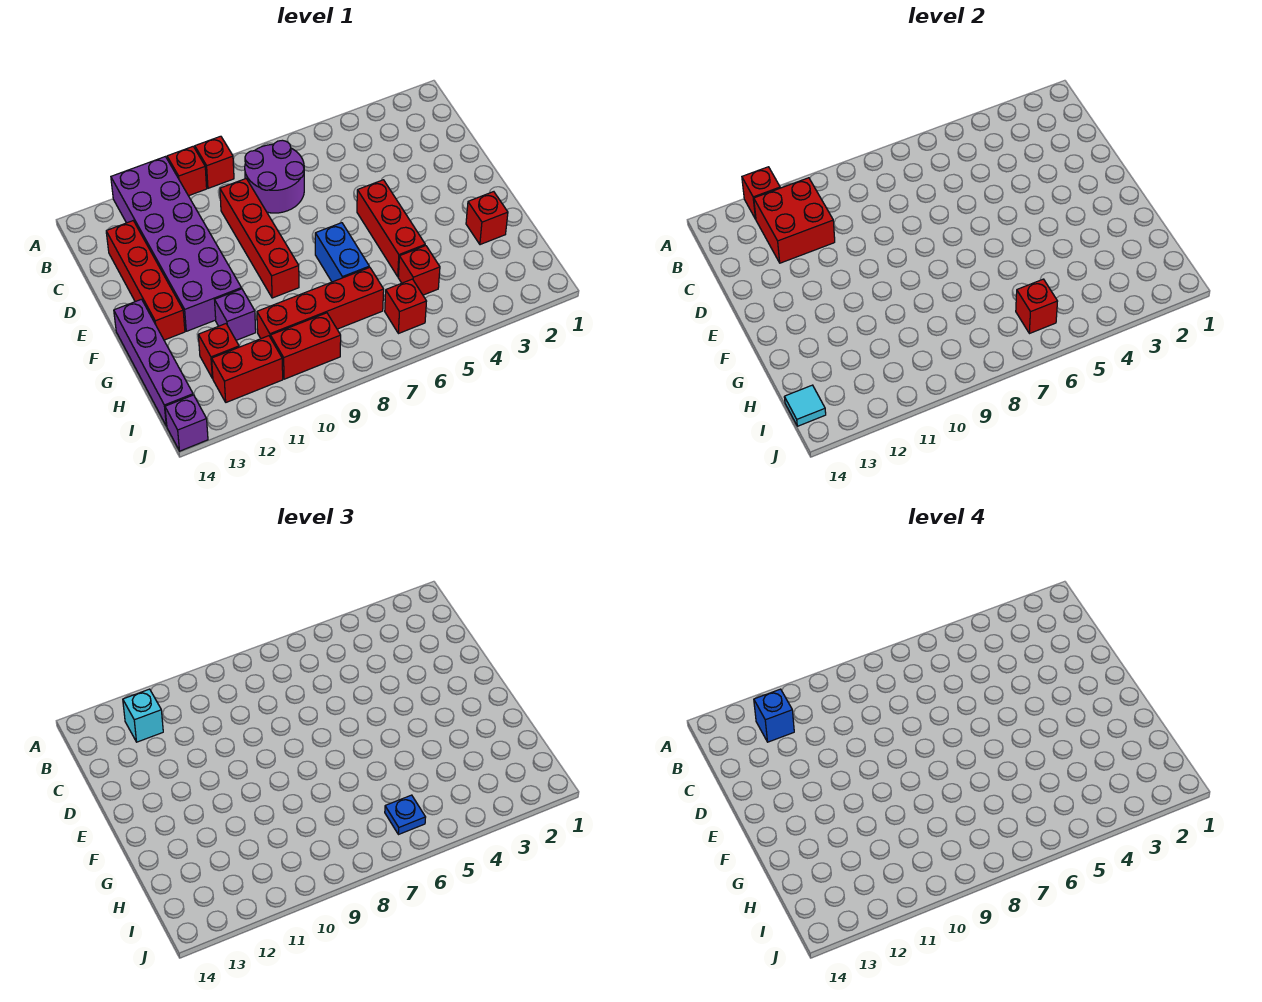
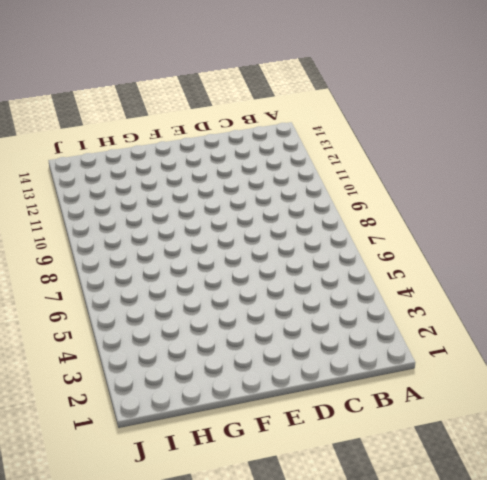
none -> red 1x1 brick [195,136,234,188]
none -> red 1x1 brick [167,147,207,196]
none -> purple 2x6 brick [111,157,241,331]

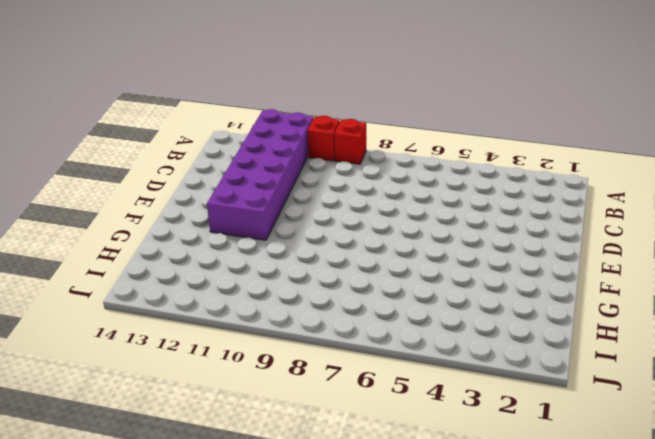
none -> purple 2x2 round brick [245,140,304,213]
none -> red 1x4 brick [220,179,299,298]
none -> red 1x4 brick [106,221,185,340]

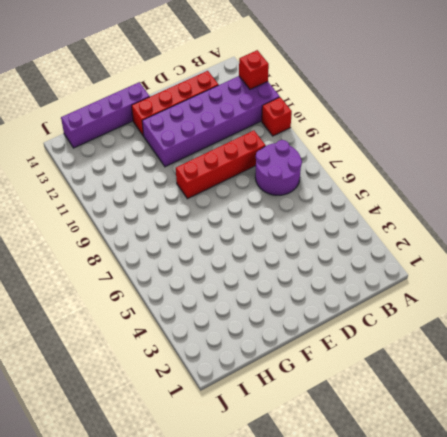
none -> red 1x1 brick [195,136,234,188]
none -> red 1x3 brick [357,180,425,277]
none -> blue 1x2 brick [315,223,369,282]

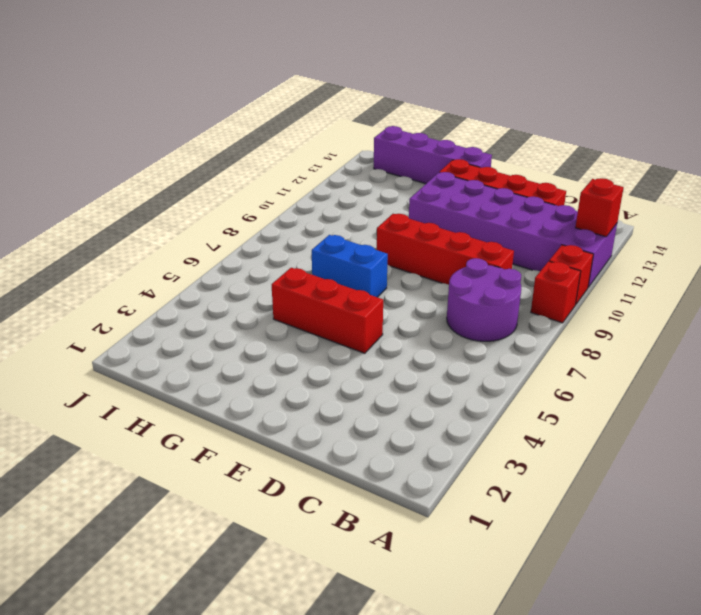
none -> red 1x1 brick [466,192,508,245]
none -> purple 1x1 brick [215,289,256,340]
none -> red 1x1 brick [398,246,440,295]

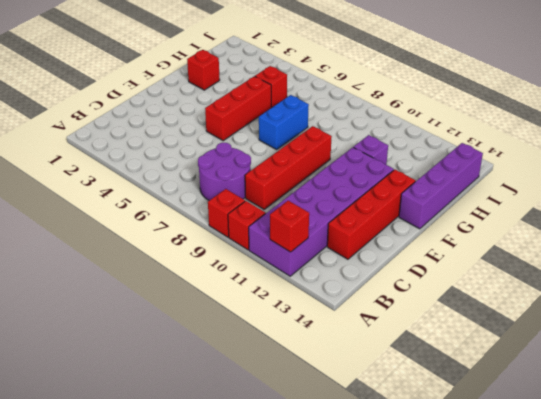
none -> red 1x4 brick [257,267,384,339]
none -> red 1x1 brick [198,324,239,379]
none -> red 1x1 brick [385,279,427,334]

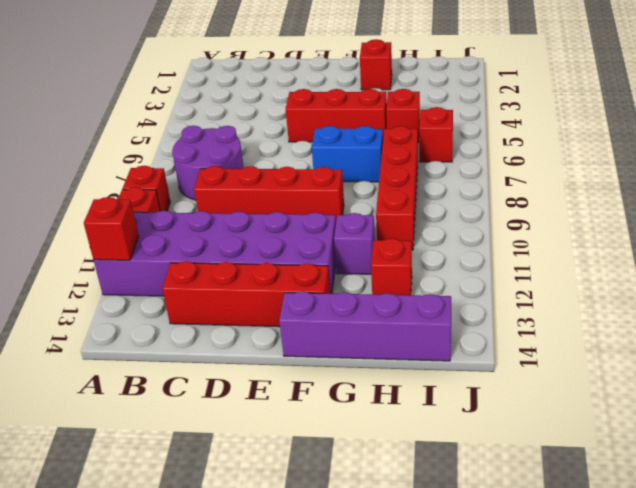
none -> red 1x2 brick [271,313,341,379]
none -> red 1x2 brick [212,336,283,402]
none -> purple 1x1 brick [165,395,208,451]

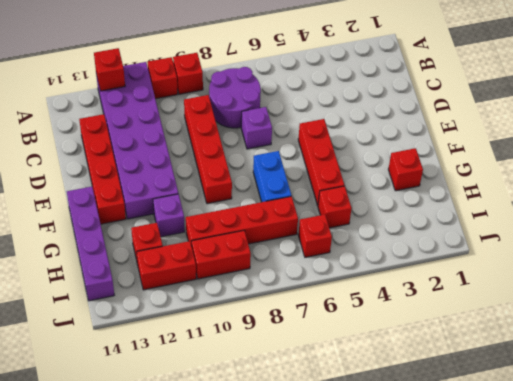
purple 1x1 brick [241,107,272,149] -> purple 1x1 brick moved to [165,395,208,451]
none -> red 2x2 brick [754,178,835,263]
none -> red 1x1 brick [1016,279,1058,334]
none -> cyan 1x1 tile [784,385,826,426]

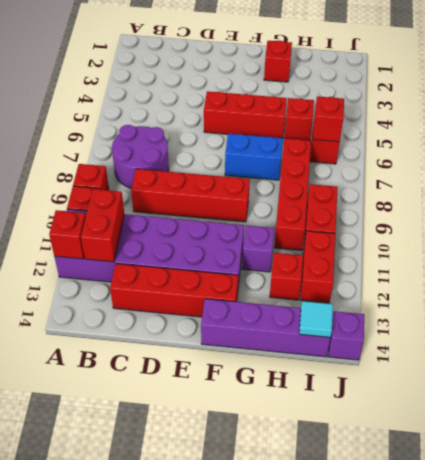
red 1x2 brick [81,189,124,262] -> red 2x2 brick [754,178,835,263]
none -> cyan 1x1 brick [123,689,163,742]
none -> blue 1x1 plate [385,795,426,835]
none -> blue 1x1 brick [754,689,794,742]

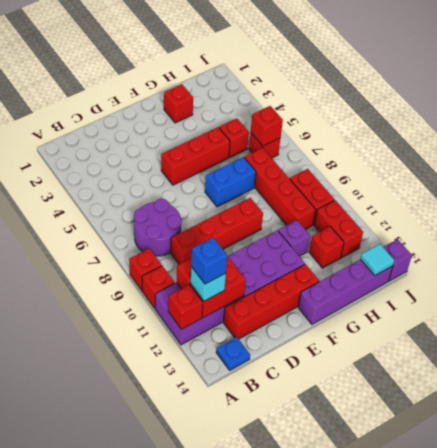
blue 1x1 plate [216,337,250,370] -> blue 1x1 plate moved to [385,795,426,835]

